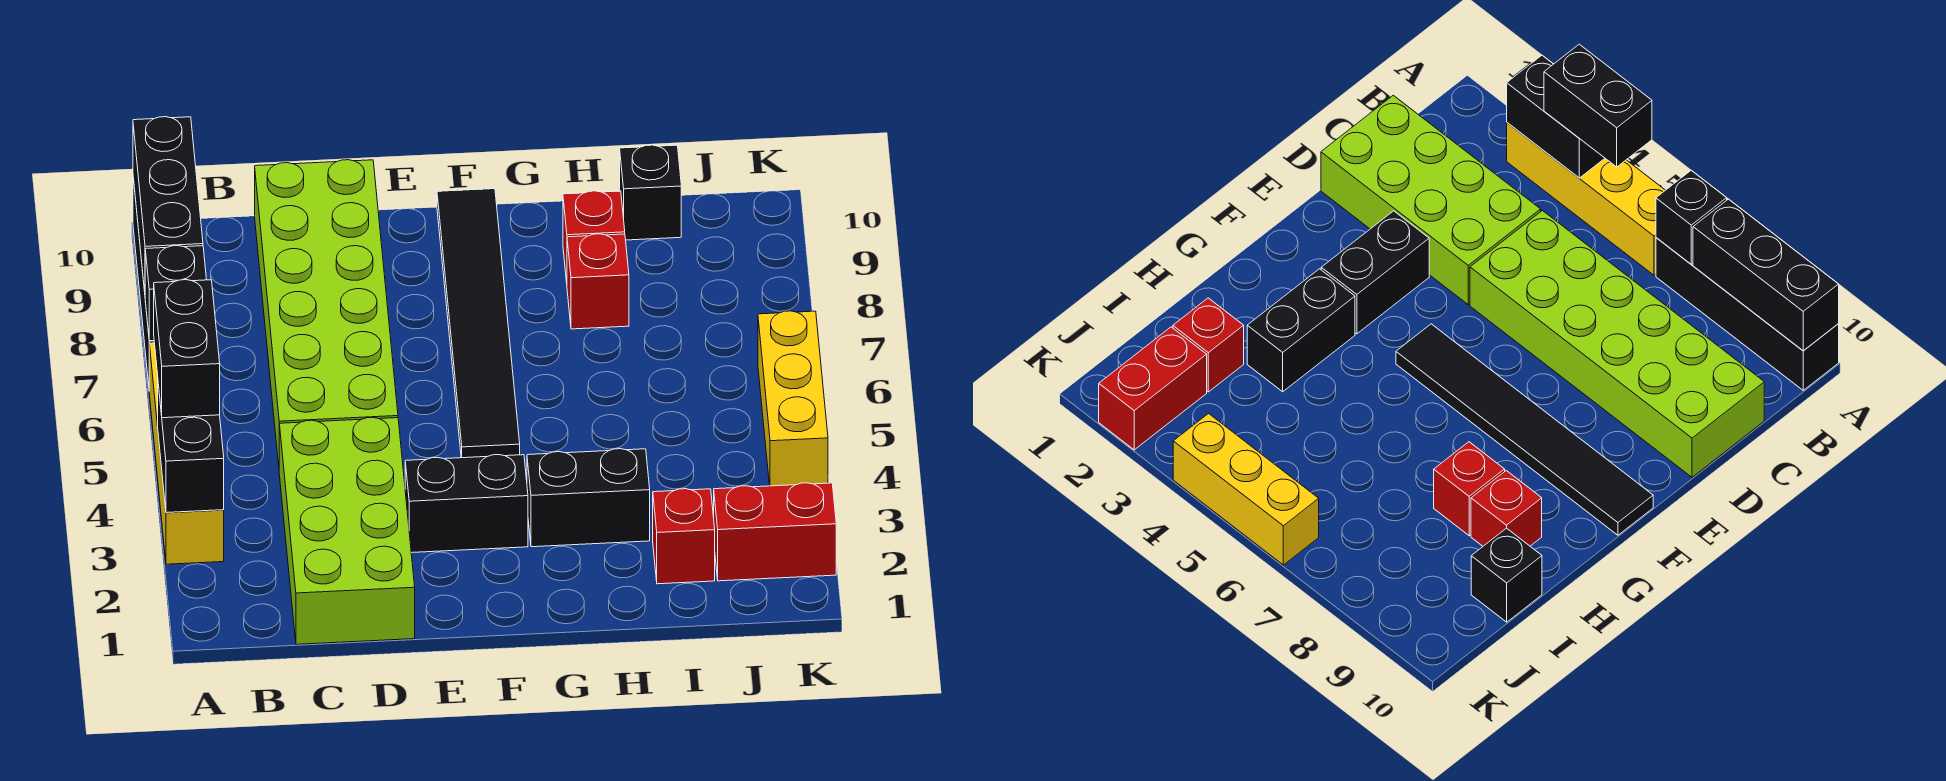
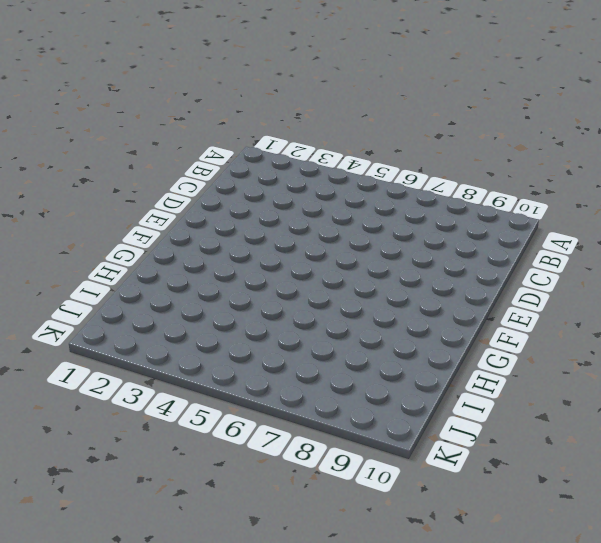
none -> yellow 1x4 brick [149,343,224,564]
none -> black 1x4 brick [1656,238,1839,390]
none -> lime 2x4 brick [279,418,415,644]

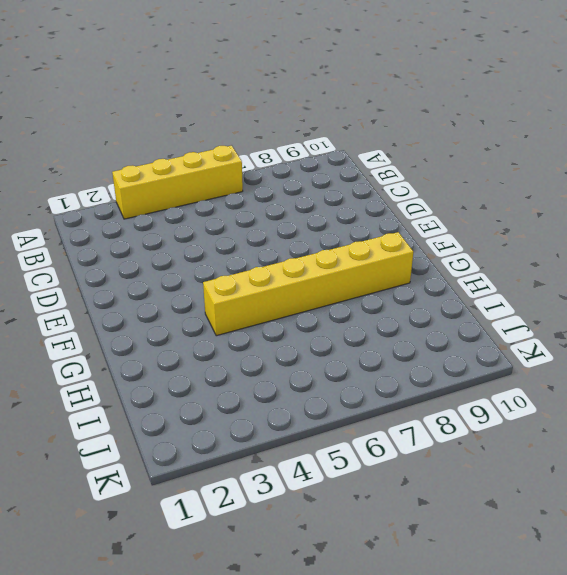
yellow 1x6 brick [203,232,413,336] -> none
none -> black 1x4 brick [1656,238,1839,390]
none -> lime 2x4 brick [279,418,415,644]
none -> lime 2x6 brick [255,160,398,465]

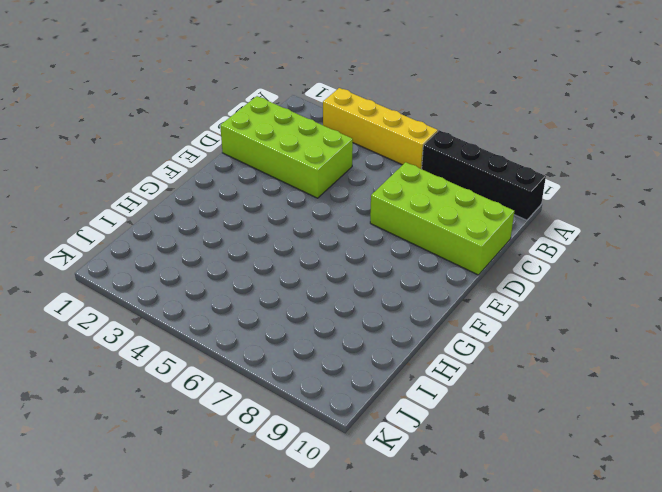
lime 2x4 brick [370,162,514,275] -> lime 2x6 brick [255,160,398,465]
none -> black 1x2 brick [405,455,528,553]
none -> black 1x6 tile [437,189,520,458]
none -> black 1x2 brick [527,449,650,547]

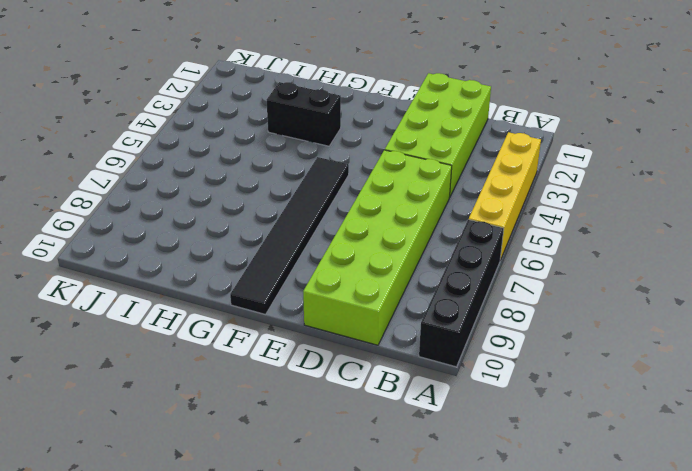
none -> black 1x2 brick [405,455,528,553]
none -> red 1x1 brick [567,234,629,329]
none -> red 1x1 brick [563,191,625,282]

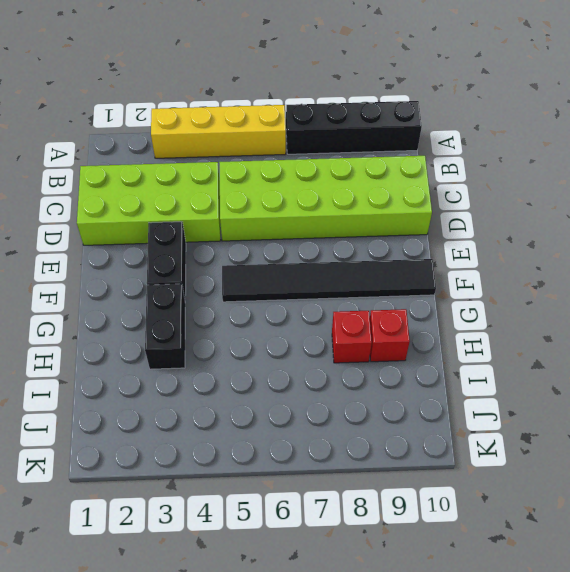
none -> red 1x1 brick [653,489,715,584]
none -> black 1x1 brick [620,145,681,240]
none -> red 1x2 brick [714,483,836,581]

